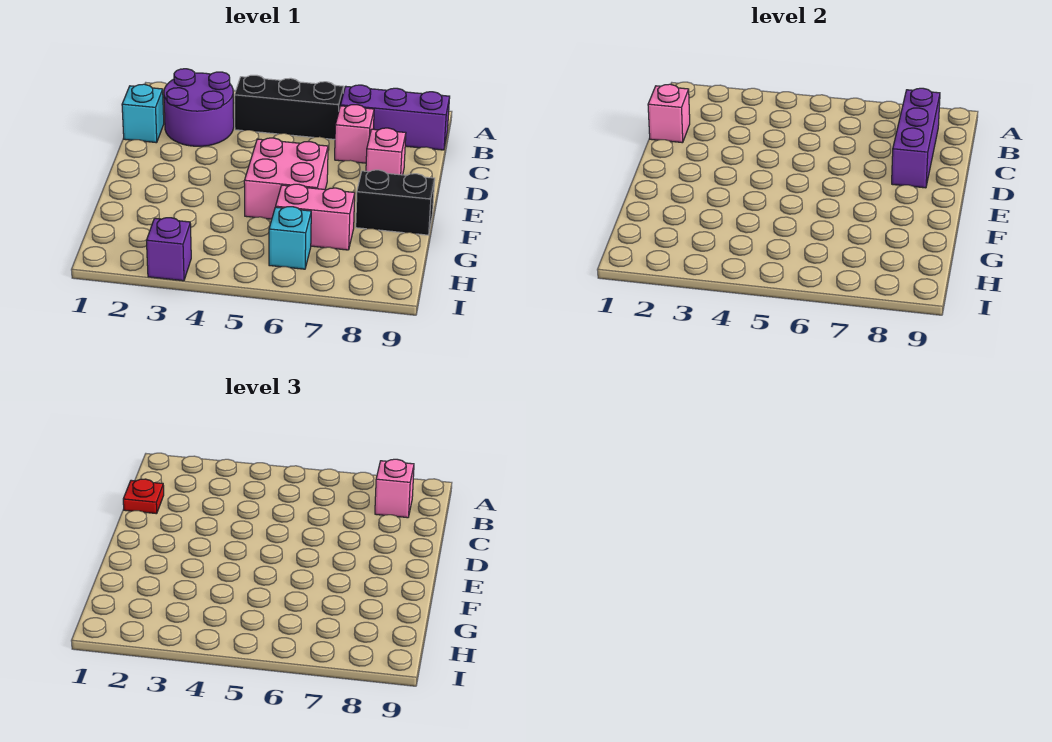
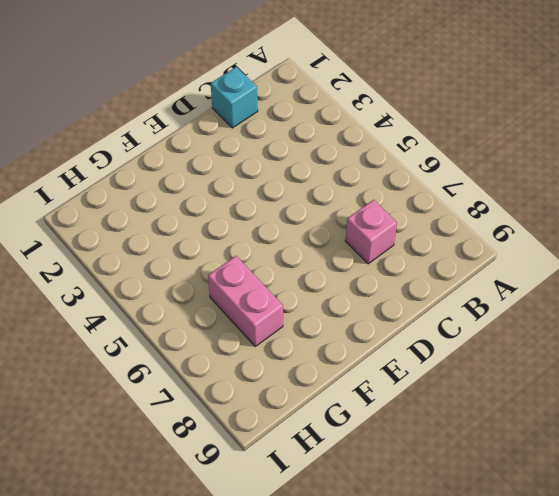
none -> purple 2x2 round brick [164,69,234,146]
none -> black 1x3 brick [235,75,344,139]
none -> purple 1x3 brick [340,85,450,150]

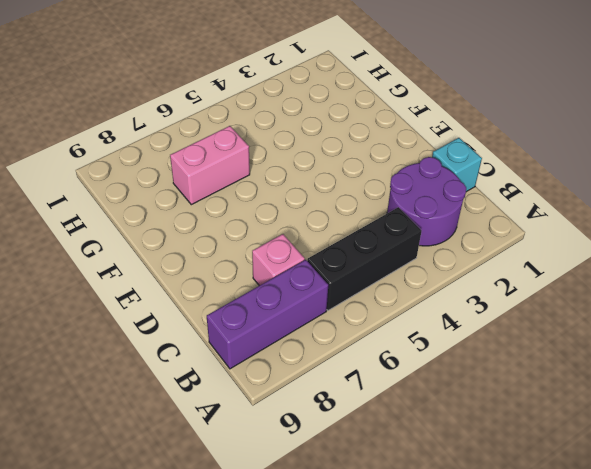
none -> pink 1x1 brick [366,128,406,175]
none -> pink 2x2 brick [244,138,328,219]
none -> black 1x2 brick [356,170,435,235]

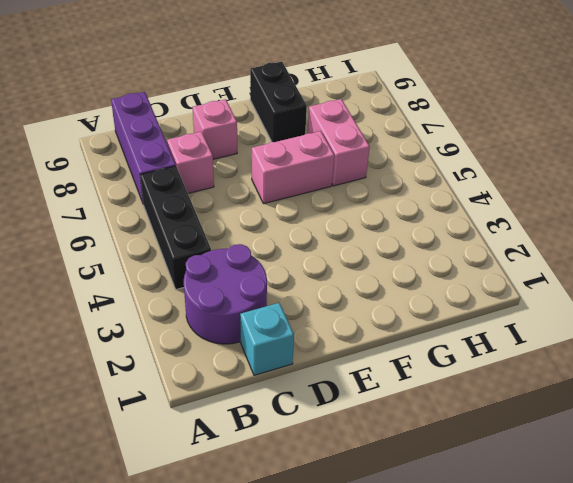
pink 1x2 brick [252,131,334,204] -> pink 2x2 brick [244,138,328,219]
none -> cyan 1x1 brick [269,207,311,269]
none -> purple 1x1 brick [146,218,191,281]
none -> purple 1x3 brick [892,88,940,188]

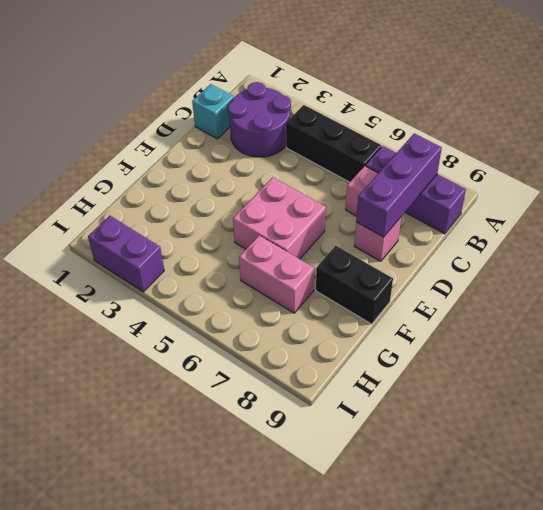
purple 1x2 brick [88,216,164,292] -> purple 1x1 brick [146,218,191,281]
none -> cyan 1x1 brick [269,207,311,269]
none -> pink 1x1 brick [648,84,690,143]
none -> pink 1x1 brick [375,459,414,518]

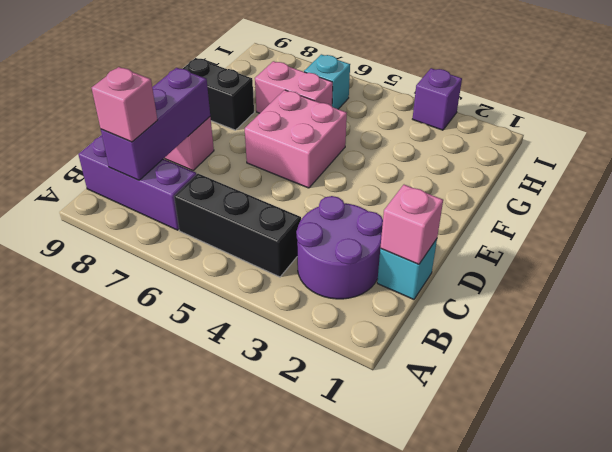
none -> pink 1x1 brick [335,105,374,163]
none -> red 1x1 plate [123,479,164,514]

